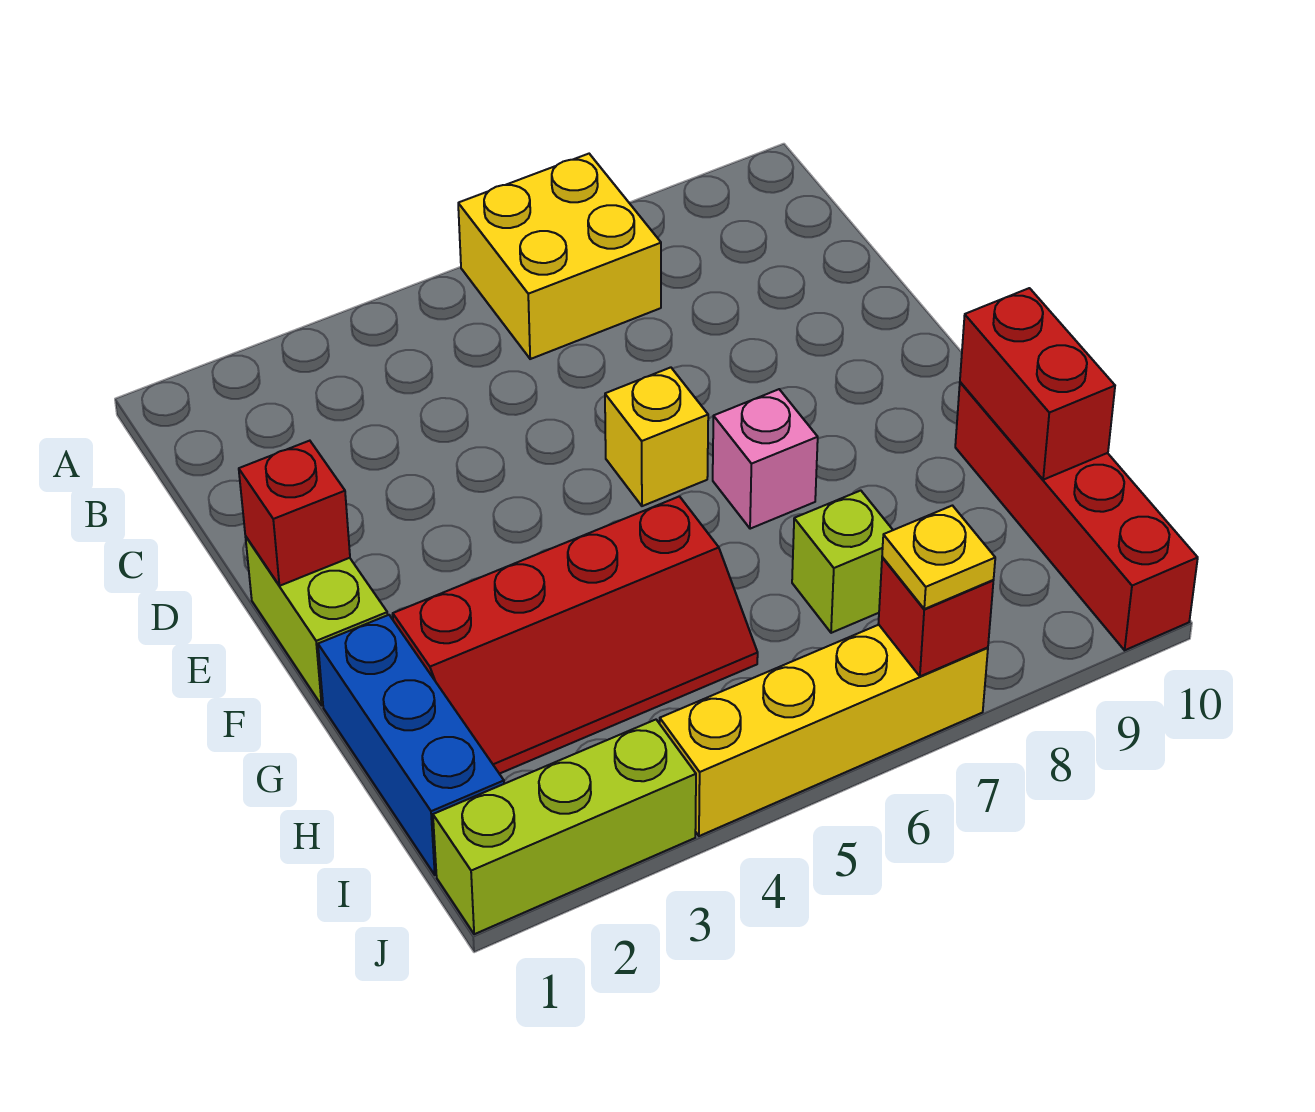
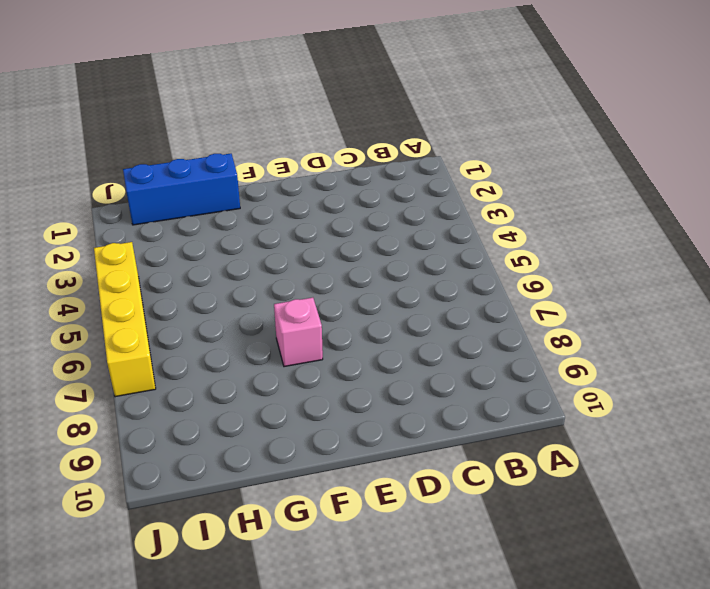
none -> yellow 2x2 brick [458,154,661,359]
none -> lime 1x2 brick [245,536,388,705]
none -> yellow 1x1 brick [605,367,708,506]

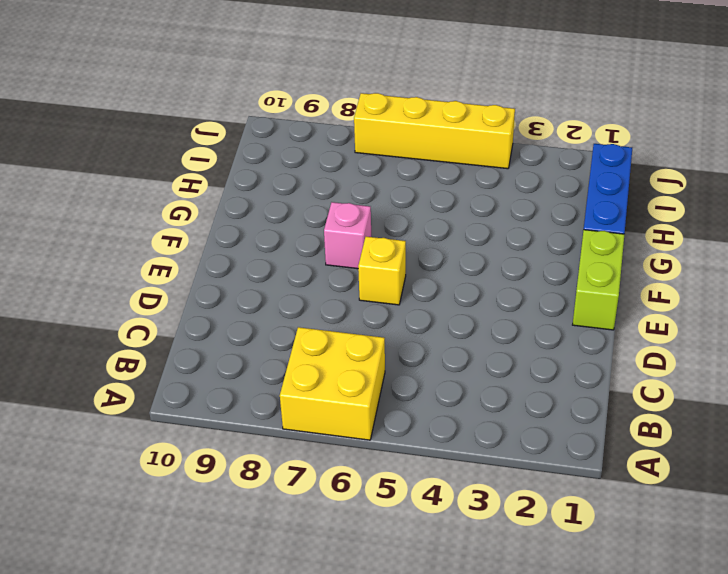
none -> red 2x4 slope [393,496,758,774]
none -> red 1x4 brick [955,382,1198,650]
none -> lime 1x1 brick [792,491,893,633]

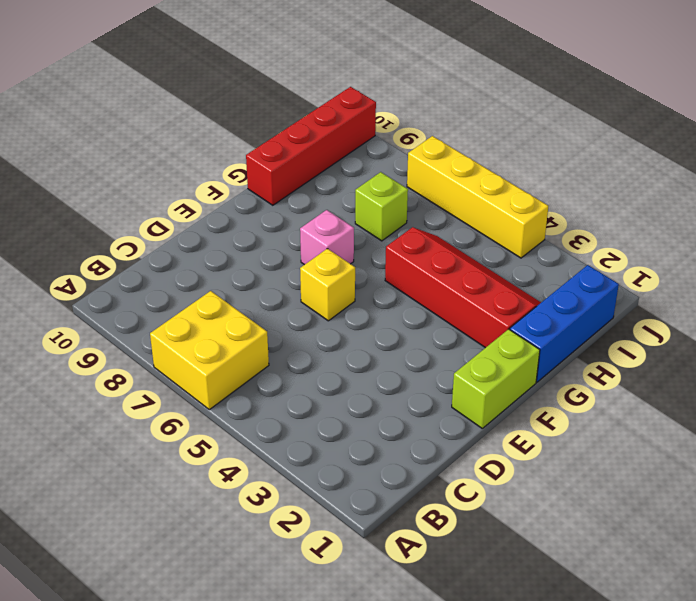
none -> lime 1x3 brick [433,720,696,934]
none -> red 1x1 brick [239,441,350,586]
none -> red 1x2 brick [960,288,1115,480]

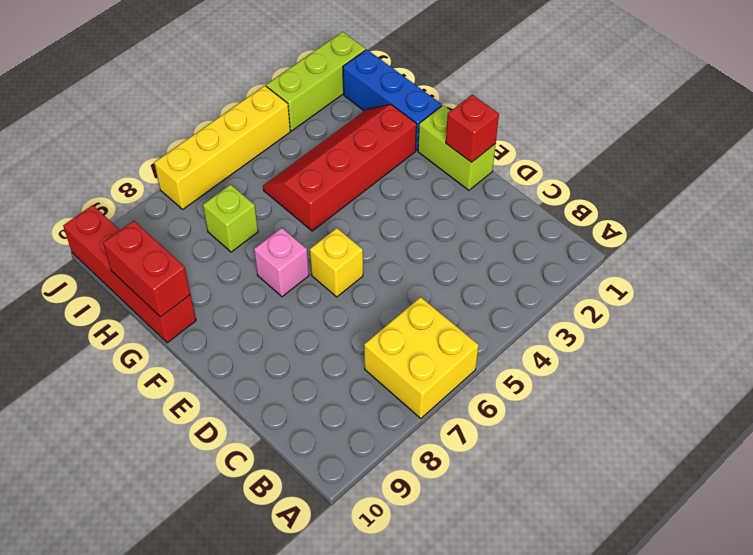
none -> red 1x1 brick [878,557,993,676]
none -> yellow 1x1 plate [882,506,995,609]

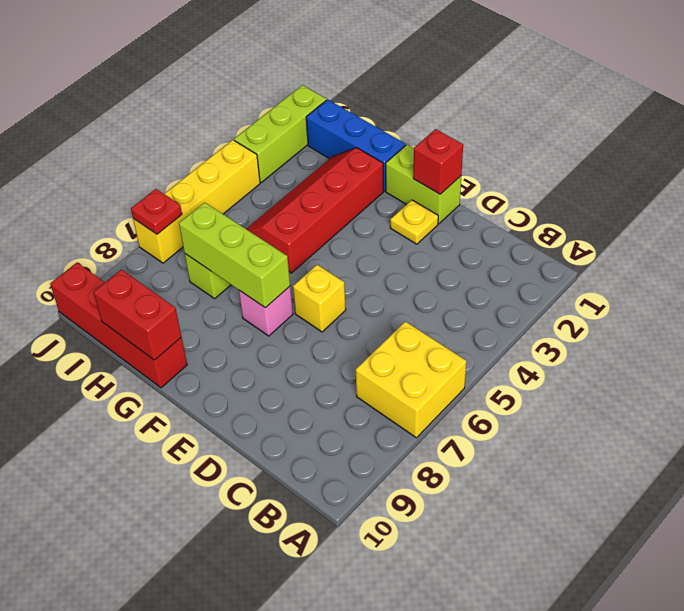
yellow 1x1 plate [390,200,438,244] -> yellow 1x1 plate moved to [882,506,995,609]
lime 1x3 brick [179,202,290,308] -> none
red 1x1 plate [131,189,182,234] -> red 1x1 brick [878,557,993,676]

